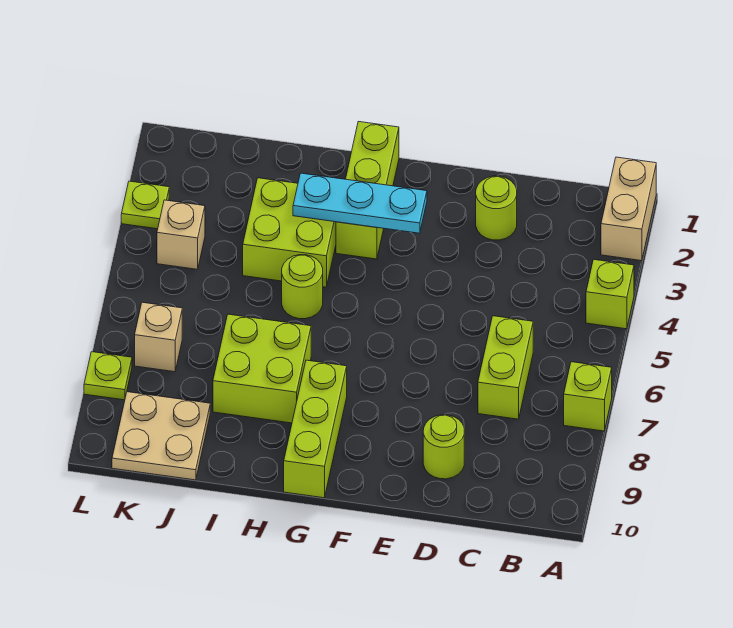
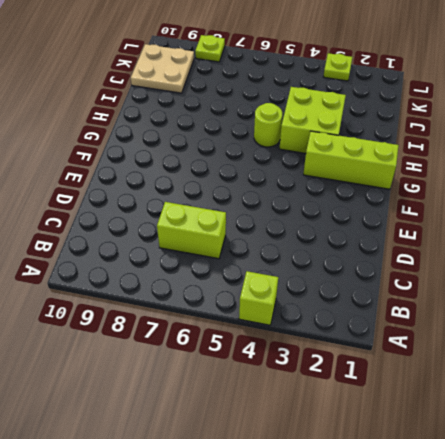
none -> tan 1x2 brick [601,157,656,261]
none -> lime 1x1 brick [564,362,612,431]
none -> lime 1x1 round brick [476,176,517,240]

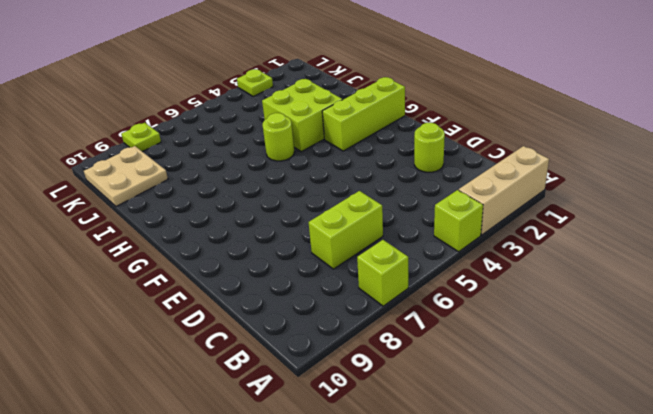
tan 1x3 brick [459,146,549,235] -> tan 1x2 brick [601,157,656,261]
none -> lime 1x1 round brick [423,415,464,479]
none -> lime 1x3 brick [284,360,347,498]
none -> lime 2x2 brick [213,314,311,423]

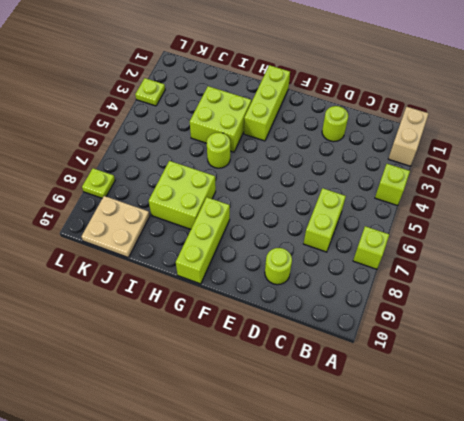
none -> tan 1x1 brick [157,200,205,269]
none -> tan 1x1 brick [135,302,182,372]
none -> cyan 1x3 plate [293,173,427,233]

